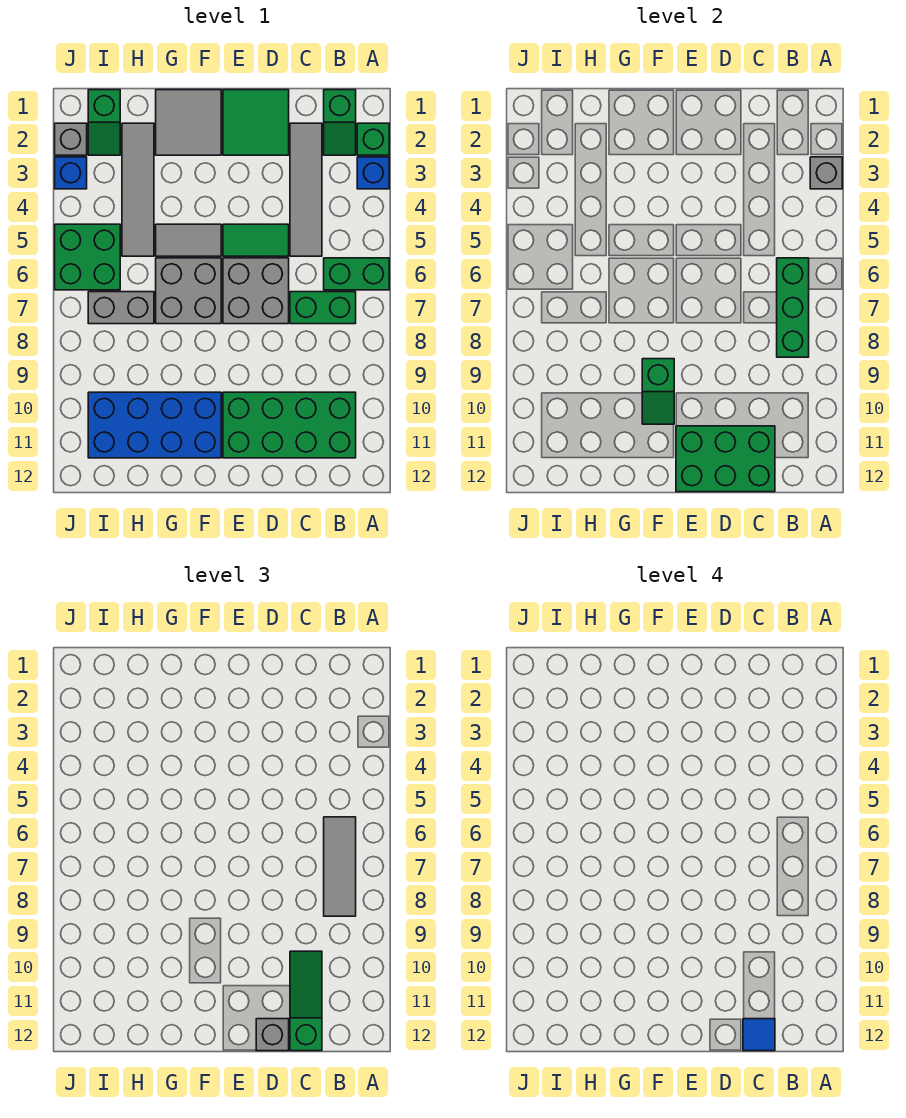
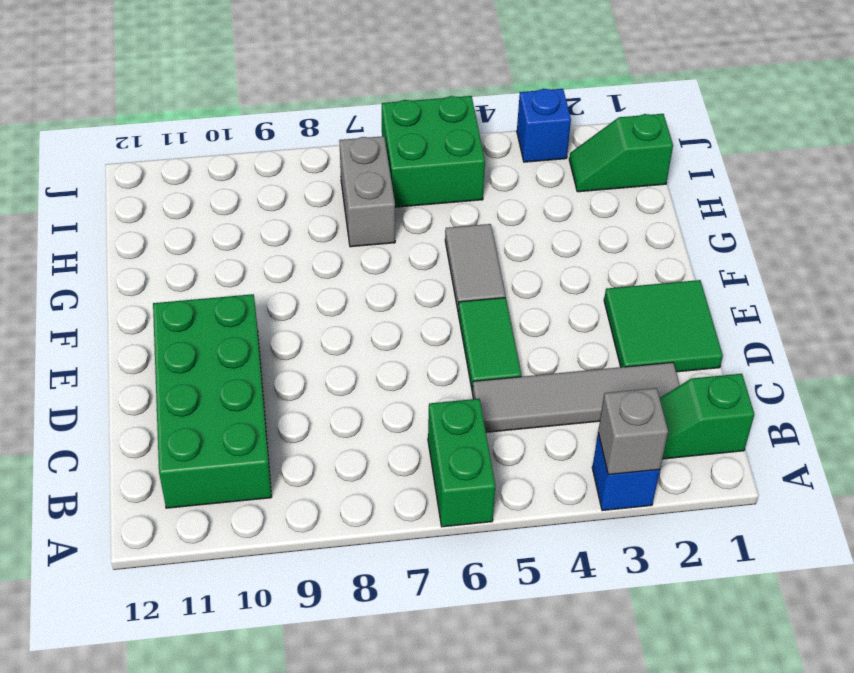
none -> green 1x1 brick [357,123,389,155]
none -> green 1x2 brick [290,292,356,324]
none -> grey 2x2 brick [223,258,289,324]

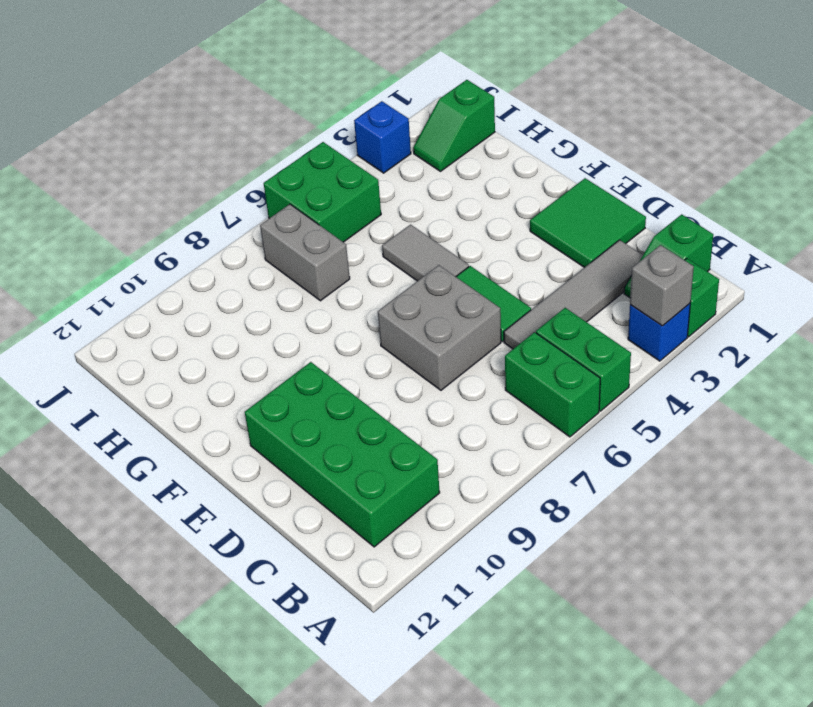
green 1x2 brick [536,308,631,411] -> green 1x2 brick moved to [290,292,356,324]
none -> grey 2x2 tile [156,90,221,155]
none -> grey 2x2 brick [156,258,221,324]
none -> blue 2x4 brick [88,392,221,458]

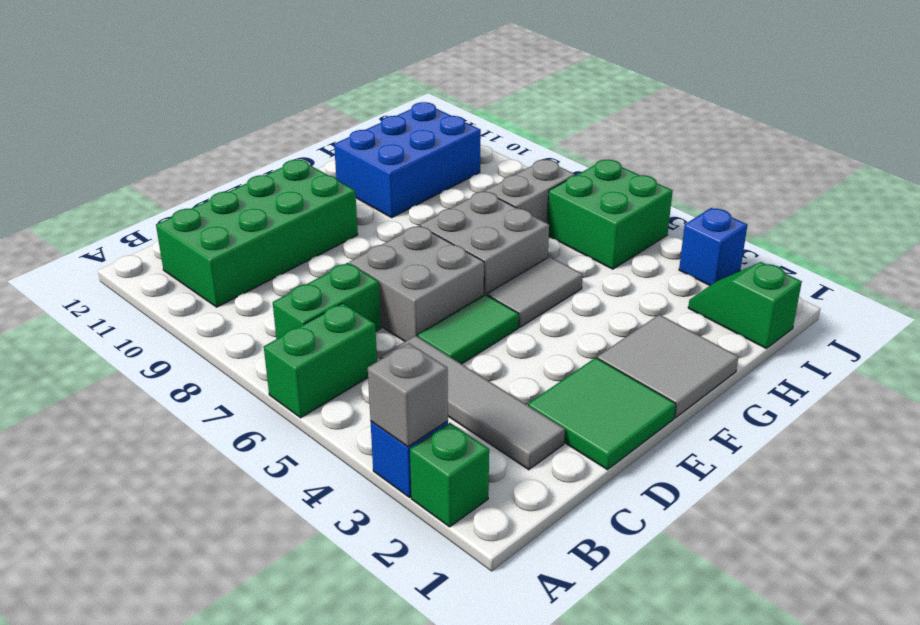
blue 2x3 brick [334,102,481,217] -> blue 2x4 brick [88,392,221,458]
none -> green 1x2 slope [324,90,356,155]
none -> grey 1x4 tile [122,123,154,256]
none -> grey 1x1 brick [55,123,87,155]

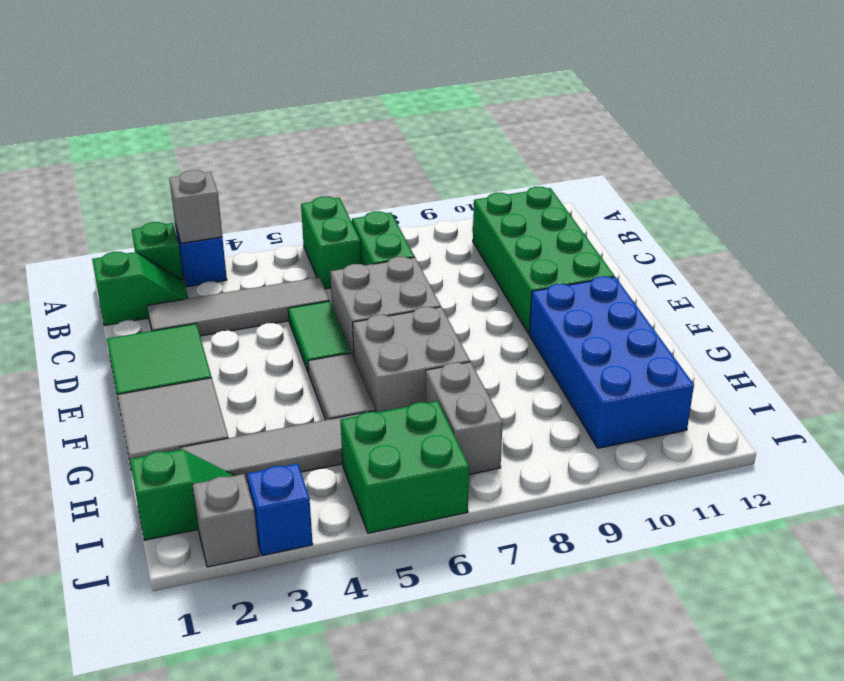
none -> green 1x3 brick [777,258,809,357]
none -> green 2x3 brick [676,426,775,492]
none -> green 1x2 slope [642,359,674,424]

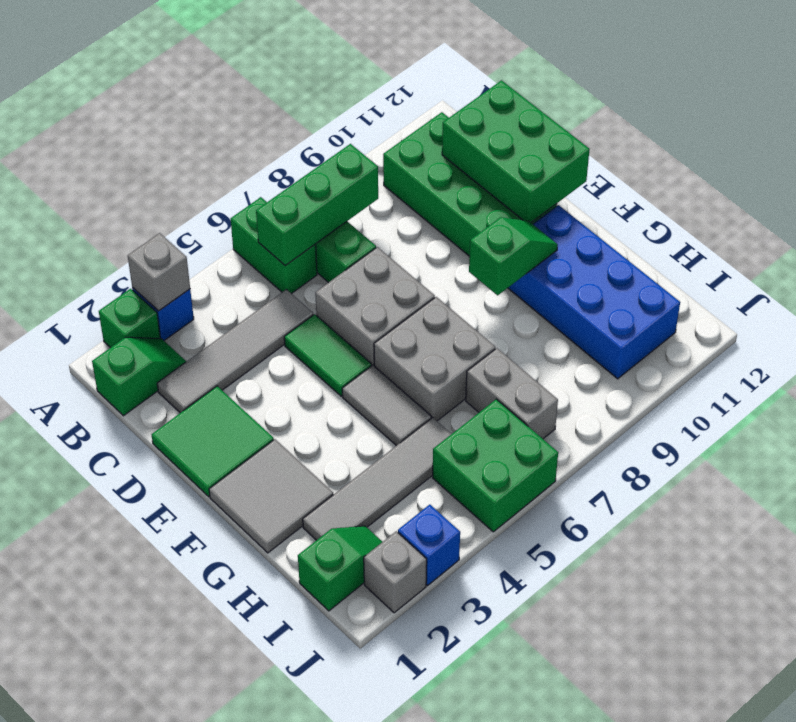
none -> grey 1x3 tile [324,817,356,916]
none -> green 1x3 slope [290,951,322,1051]
none -> grey 1x1 brick [256,1019,289,1051]

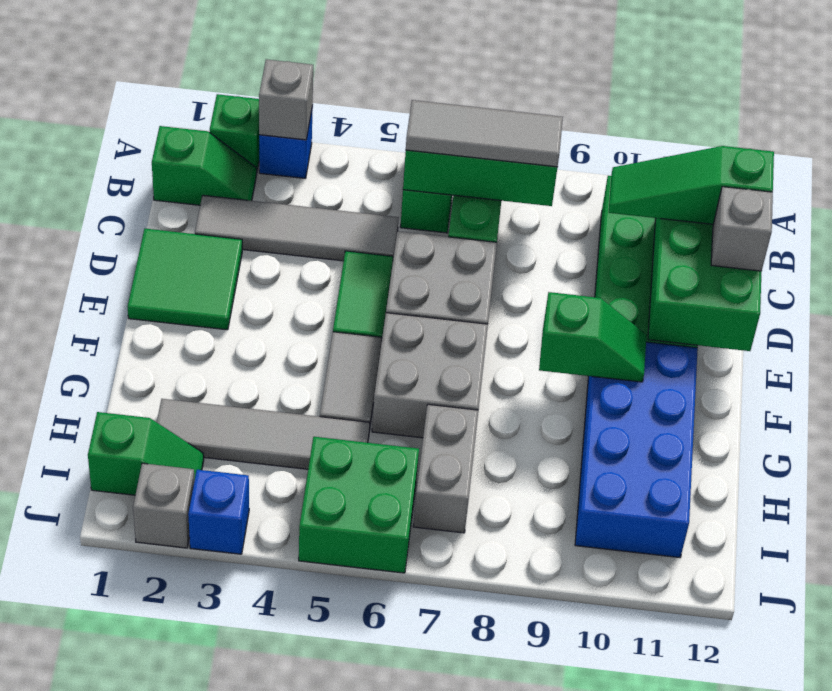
none -> grey 2x2 tile [156,90,221,155]
none -> blue 1x1 tile [743,1019,775,1051]

